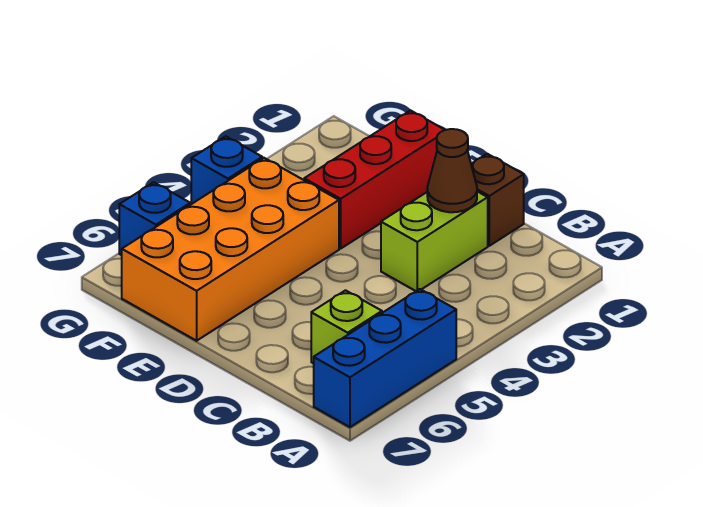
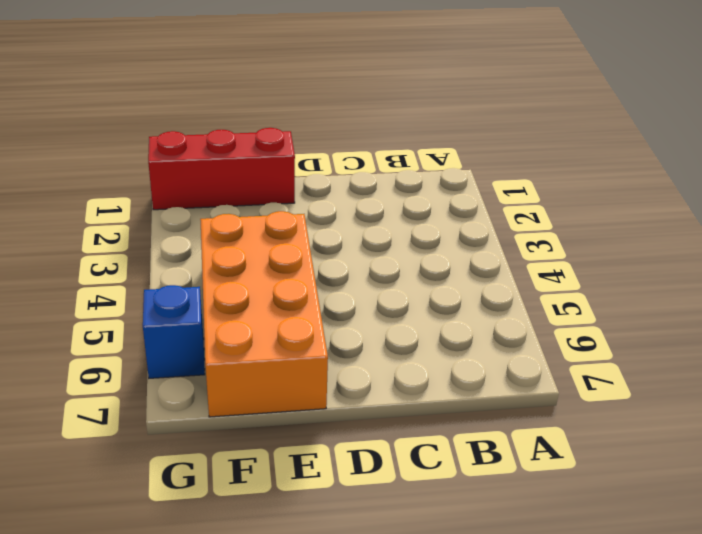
red 1x3 brick [148,128,295,210] -> red 1x3 brick turned to [304,111,444,249]
none -> blue 1x3 brick [314,289,456,427]
none -> lime 1x1 brick [311,290,382,363]

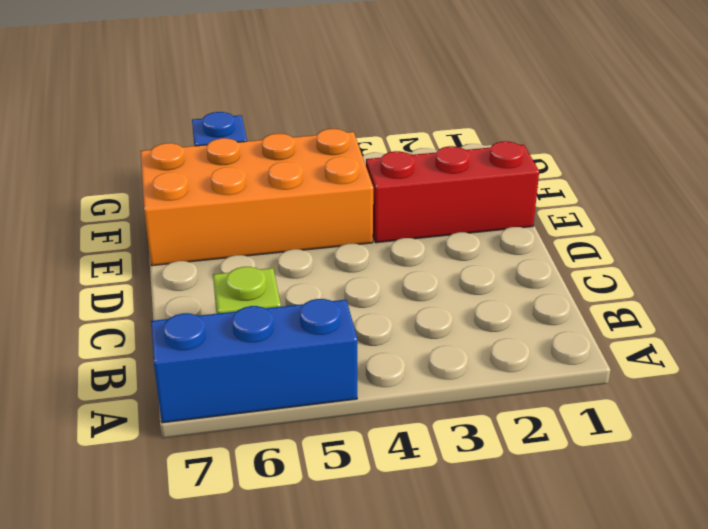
none -> brown 1x1 brick [471,154,524,246]
none -> lime 1x2 brick [381,191,488,291]

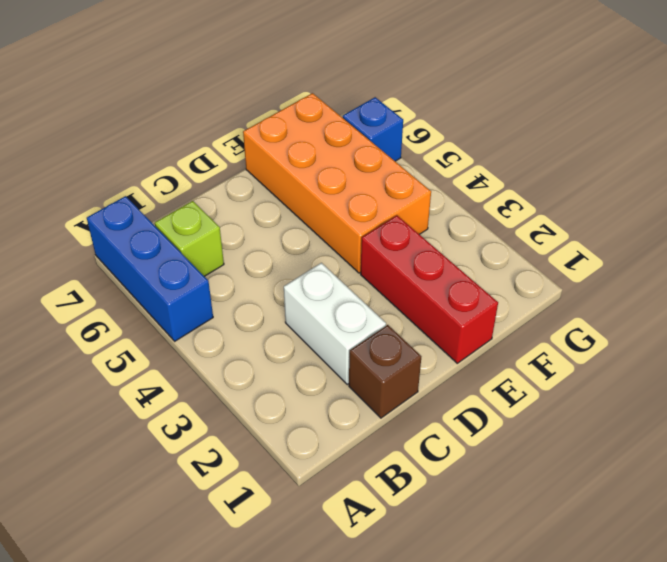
white 1x2 brick [284,263,386,384] -> lime 1x2 brick [381,191,488,291]
none -> blue 1x1 brick [191,136,262,204]
none -> brown 1x1 cone [427,129,477,212]

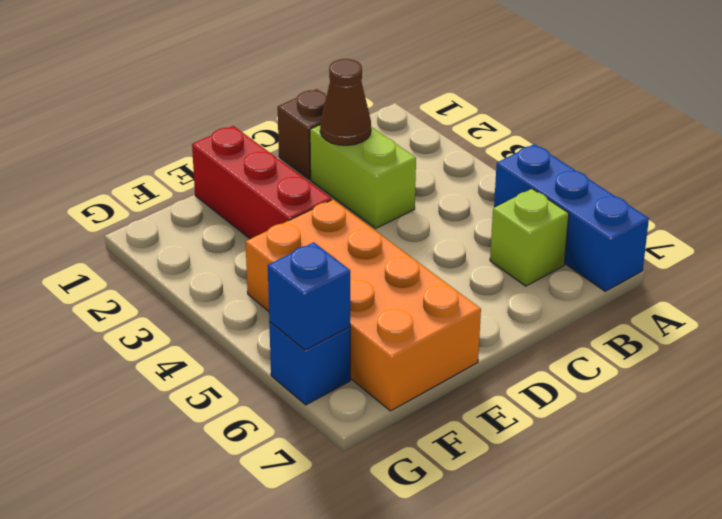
blue 1x1 brick [268,242,350,350] -> blue 1x1 brick moved to [191,136,262,204]

